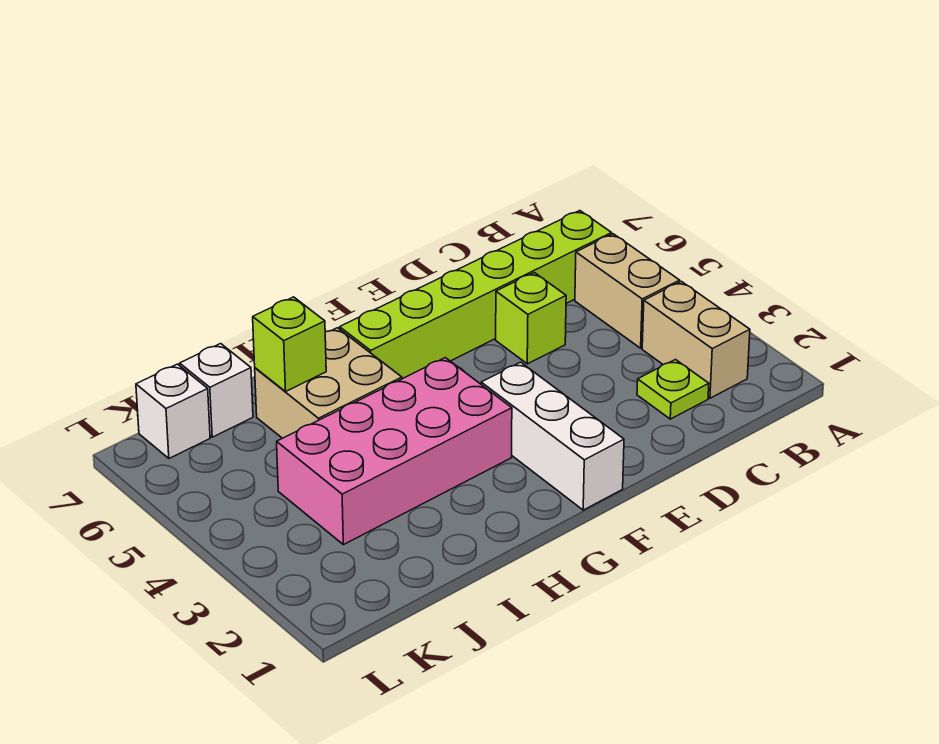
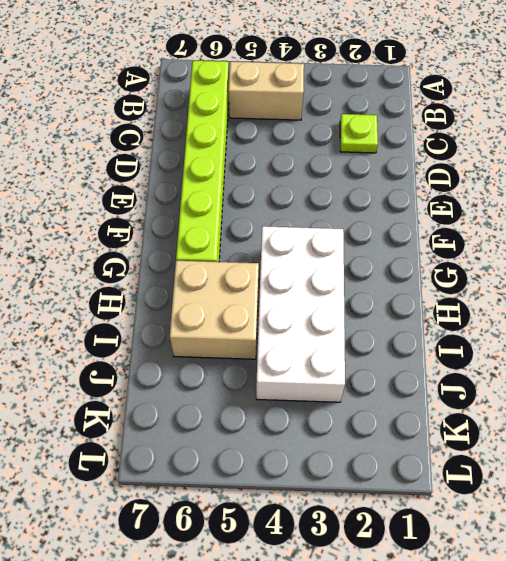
white 2x4 brick [256,226,345,402] -> pink 2x4 brick [277,358,512,545]
none -> tan 1x2 brick [642,281,750,398]
none -> lime 1x1 brick [496,273,566,364]

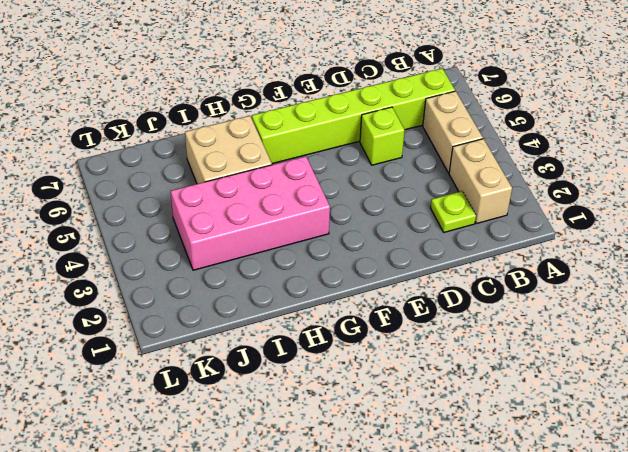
none -> white 1x3 brick [481,362,624,510]
none -> white 1x1 brick [180,344,253,437]

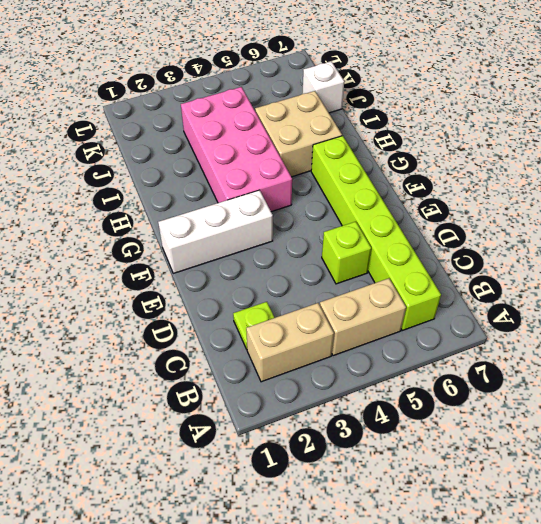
none -> white 1x1 brick [136,364,210,458]
none -> lime 1x1 brick [253,297,326,391]

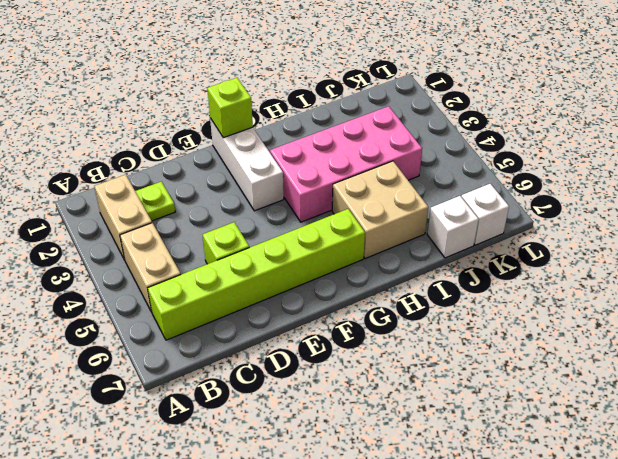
lime 1x1 brick [207,78,253,138] -> lime 1x1 brick moved to [253,297,326,391]

